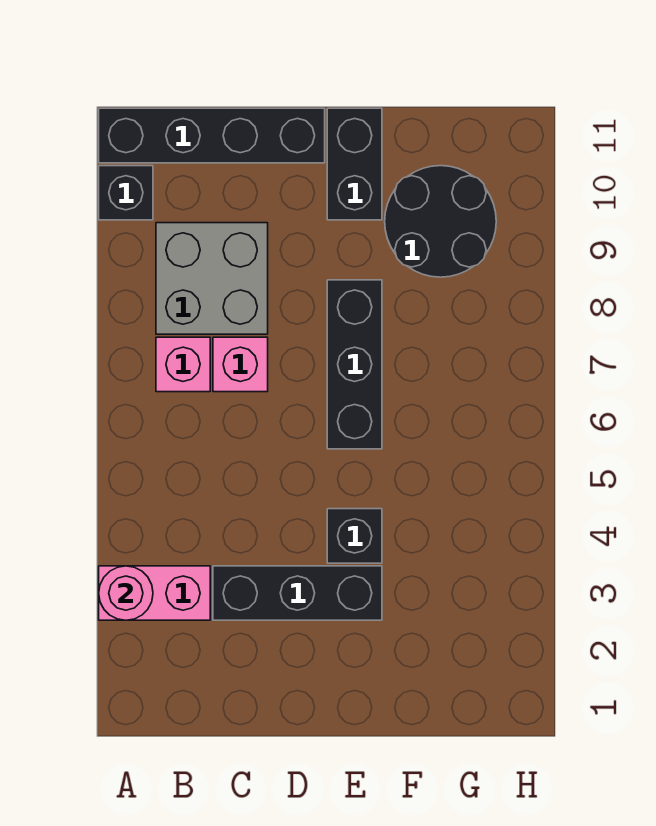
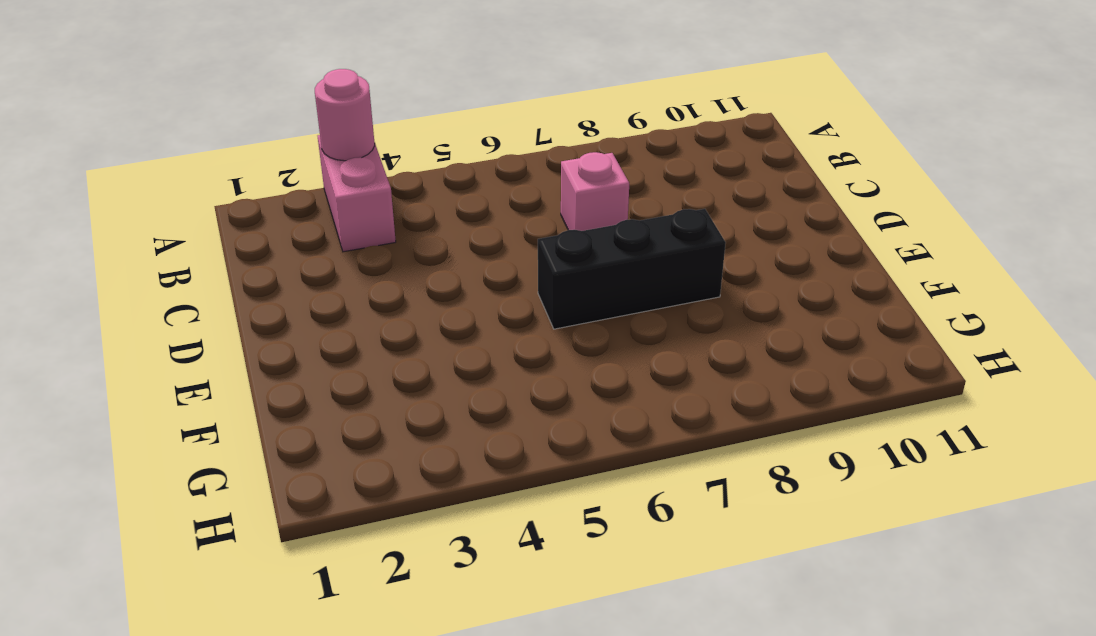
none -> black 1x1 brick [99,166,153,220]
none -> black 1x4 brick [99,108,325,163]
none -> pink 1x1 brick [156,337,210,392]

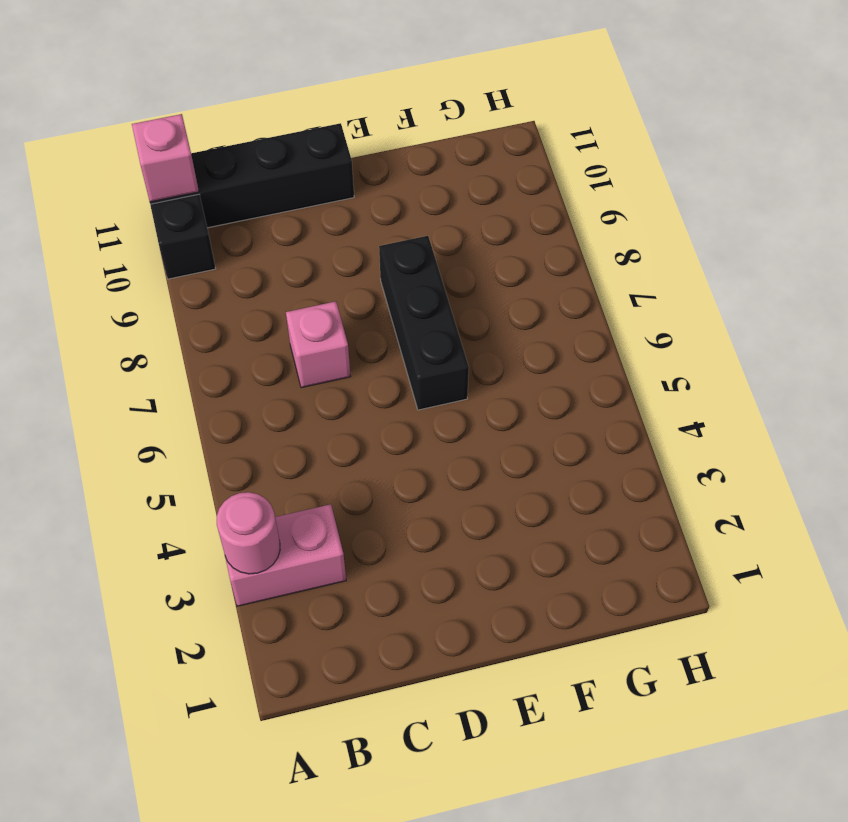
pink 1x1 brick [132,114,199,202] -> pink 1x1 brick moved to [156,337,210,392]
none -> grey 2x2 brick [156,223,268,334]
none -> black 1x3 brick [213,566,382,620]
none -> black 1x1 brick [327,509,382,563]

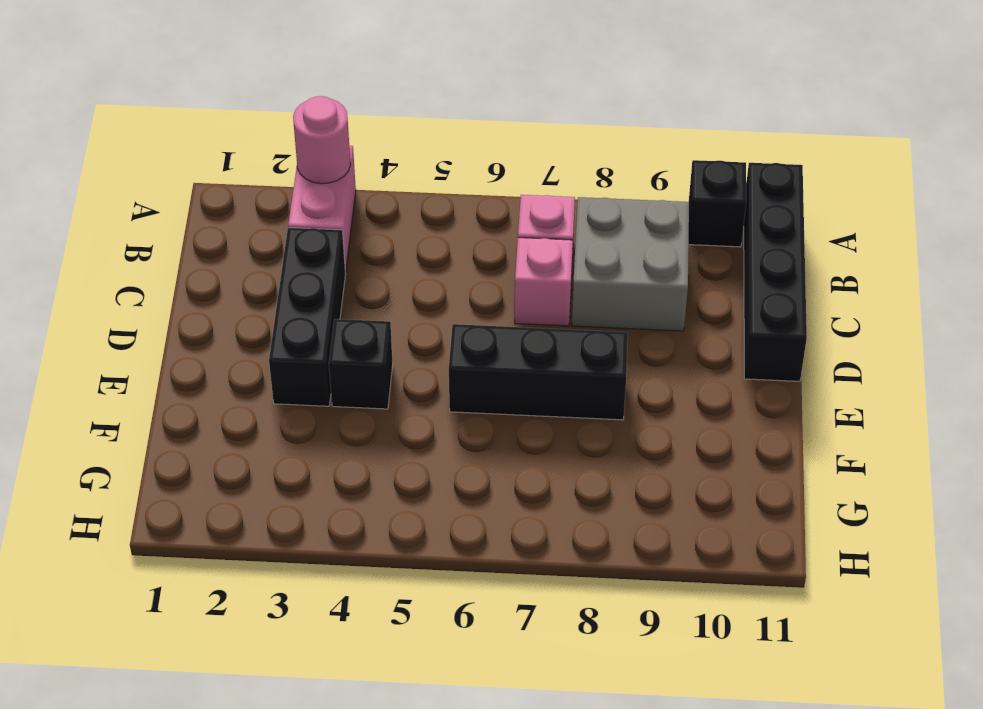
none -> black 1x2 brick [327,108,382,220]
none -> black 2x2 round brick [385,166,496,277]

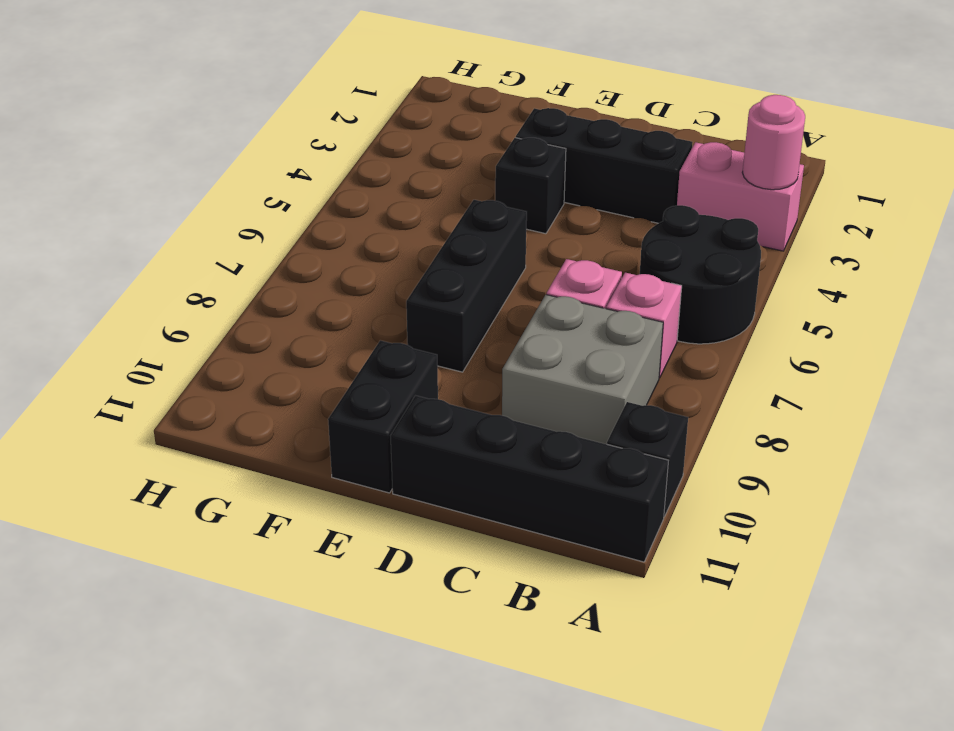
black 2x2 round brick [640,205,761,344] -> black 2x2 round brick moved to [385,166,496,277]

